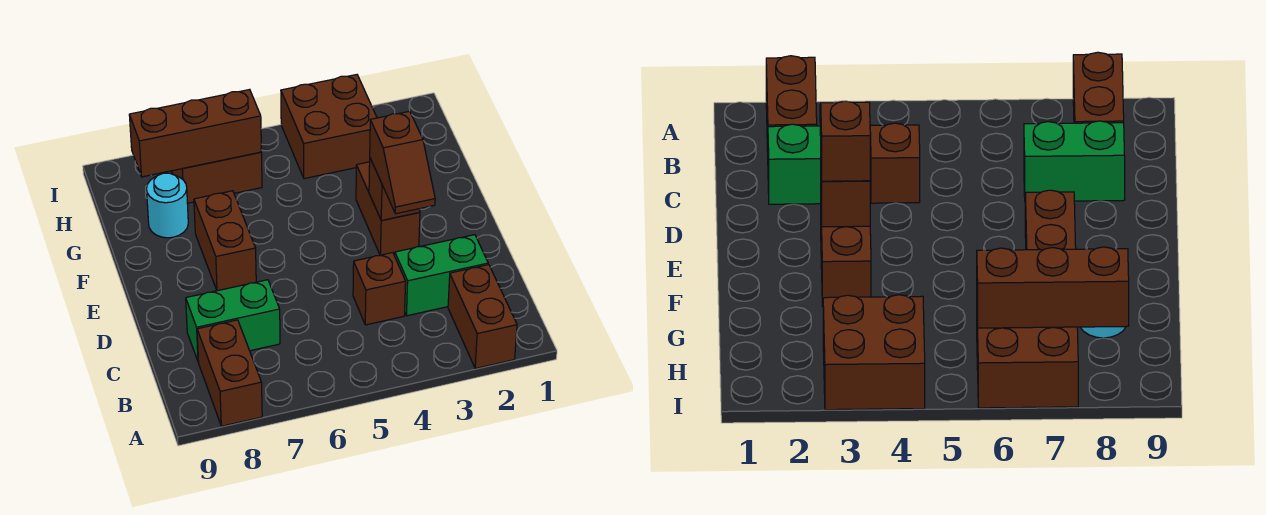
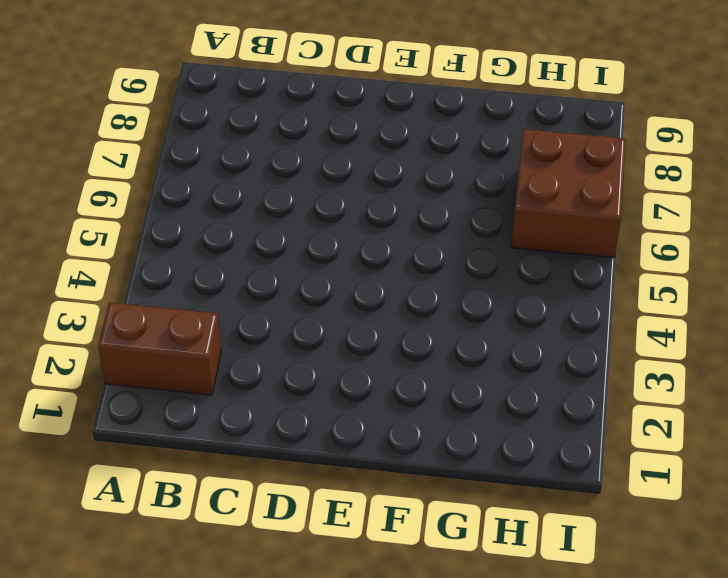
none -> brown 1x2 brick [197,320,262,426]
none -> green 1x2 brick [395,235,488,316]
none -> brown 1x1 brick [353,253,406,325]

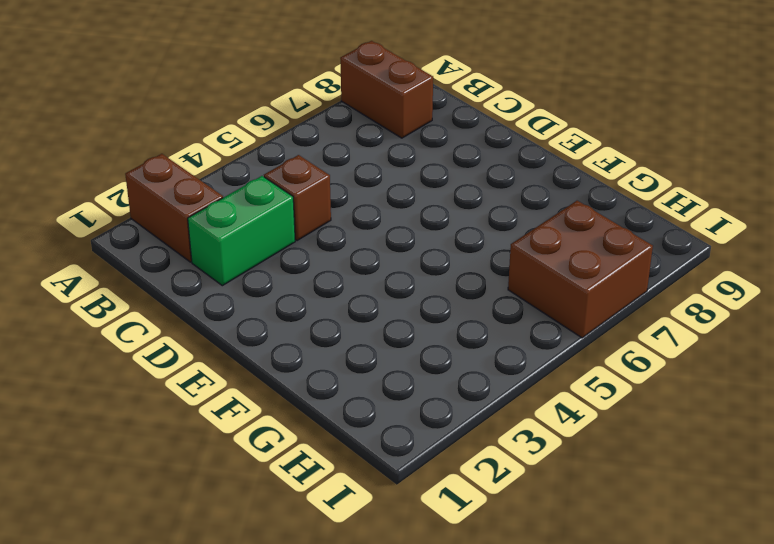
none -> green 1x2 brick [186,280,280,362]
none -> brown 1x2 brick [356,162,420,255]
none -> brown 1x2 brick [194,191,256,291]

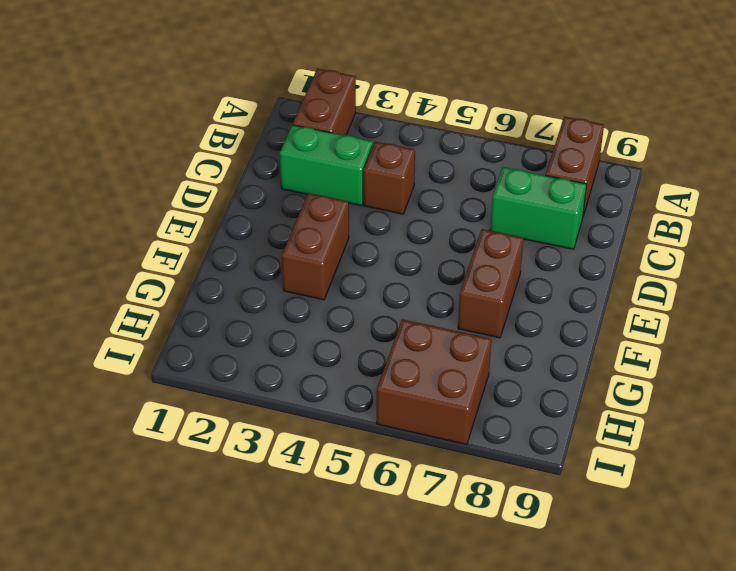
none -> cyan 1x1 round brick [147,173,188,238]
none -> brown 2x2 brick [281,75,377,179]
none -> brown 1x1 brick [369,159,420,220]

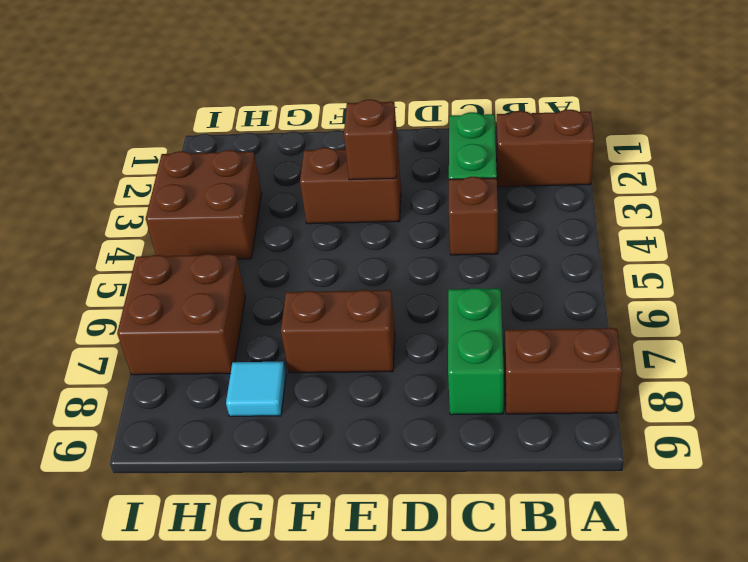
cyan 1x1 tile [226,362,286,416] -> cyan 1x1 round brick [147,173,188,238]
none -> brown 1x3 brick [129,89,261,177]
none -> brown 1x2 slope [370,111,435,214]

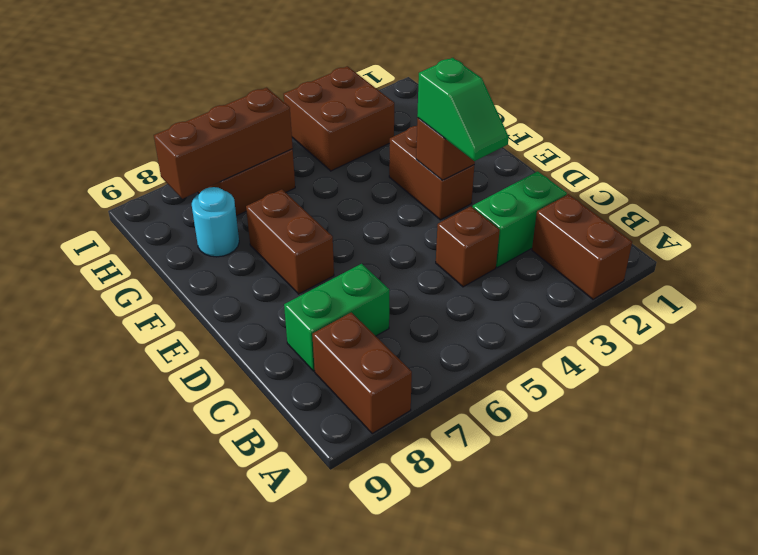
green 1x2 slope [417,58,509,161] -> brown 1x2 slope [370,111,435,214]

